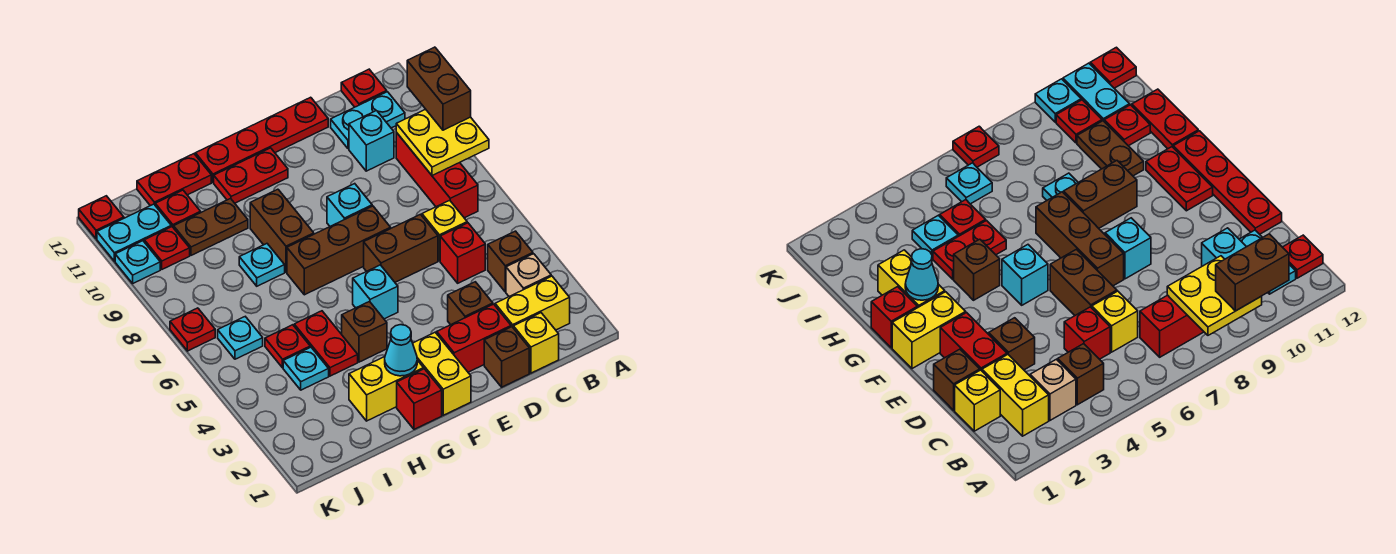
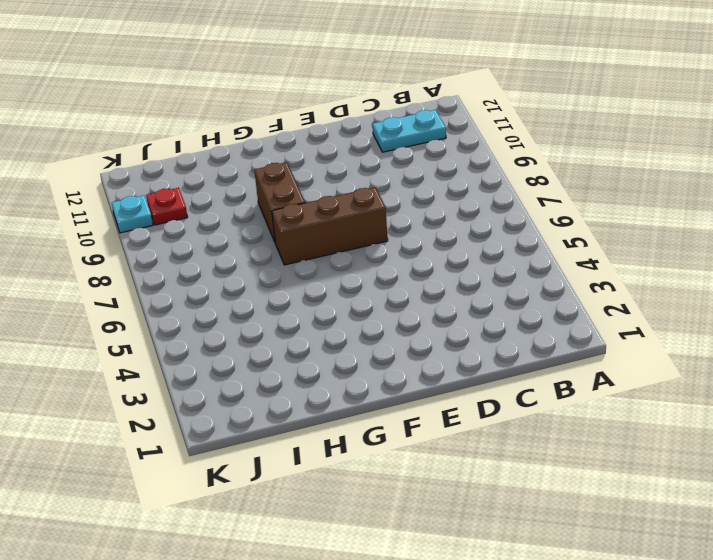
none -> yellow 1x2 brick [495,276,570,330]
none -> tan 1x1 brick [506,254,551,296]
none -> brown 1x1 brick [488,231,533,292]
none -> red 1x3 brick [396,132,478,218]

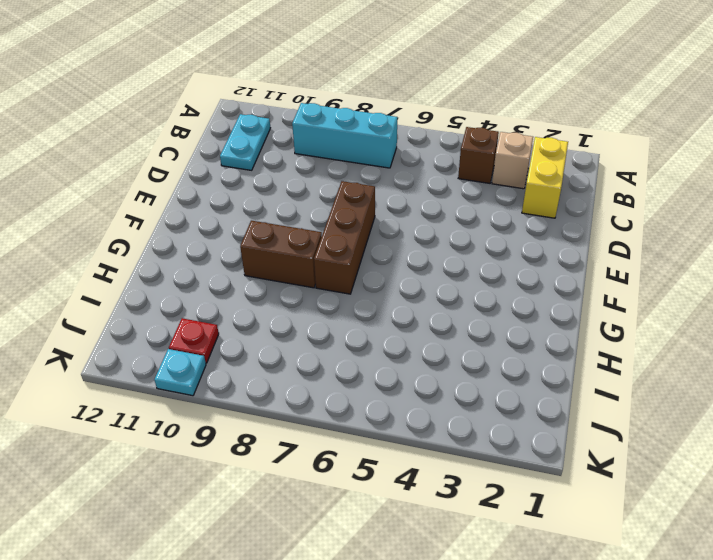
cyan 1x3 brick [292,103,397,168] -> red 1x3 brick [396,132,478,218]
none -> red 1x1 plate [341,69,387,107]
none -> yellow 1x1 brick [513,313,559,373]
none -> red 1x1 brick [440,223,485,283]
none -> yellow 1x1 brick [422,200,467,261]

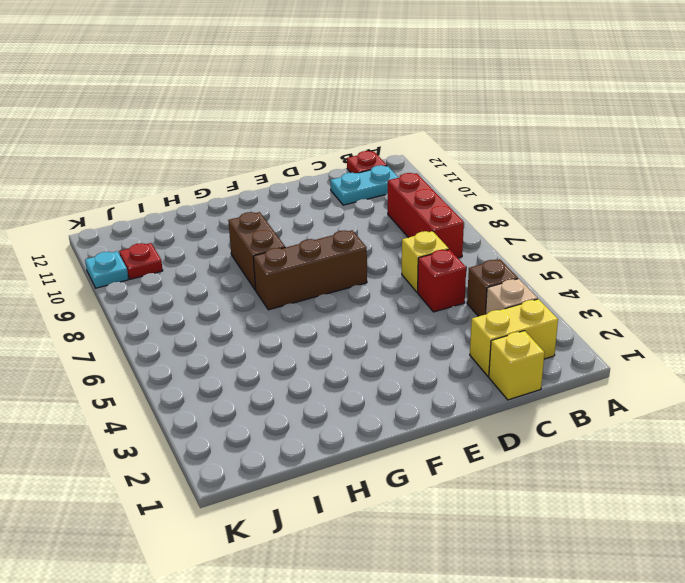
none -> cyan 1x1 brick [349,111,394,171]
none -> brown 1x1 brick [484,327,529,387]
none -> red 1x2 brick [437,304,511,372]
none -> brown 1x1 brick [448,282,493,325]

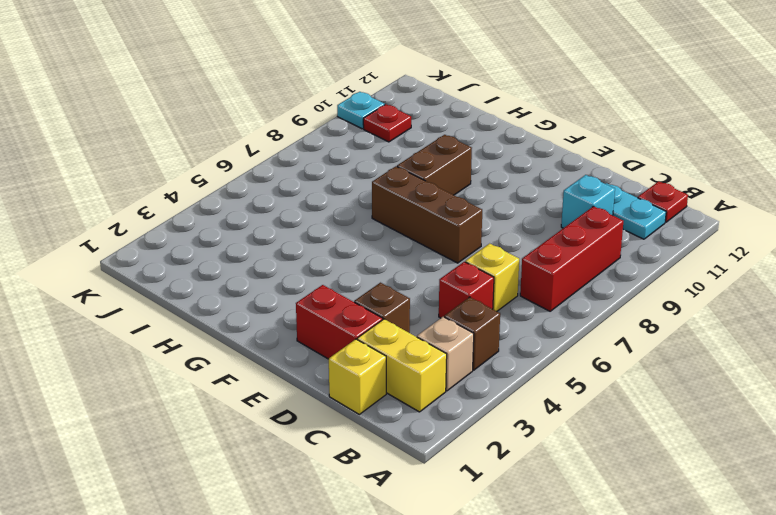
none -> brown 1x1 brick [484,327,529,387]
none -> brown 1x2 brick [364,214,438,282]
none -> red 1x4 plate [195,97,328,182]
none -> cyan 1x1 brick [327,184,372,226]

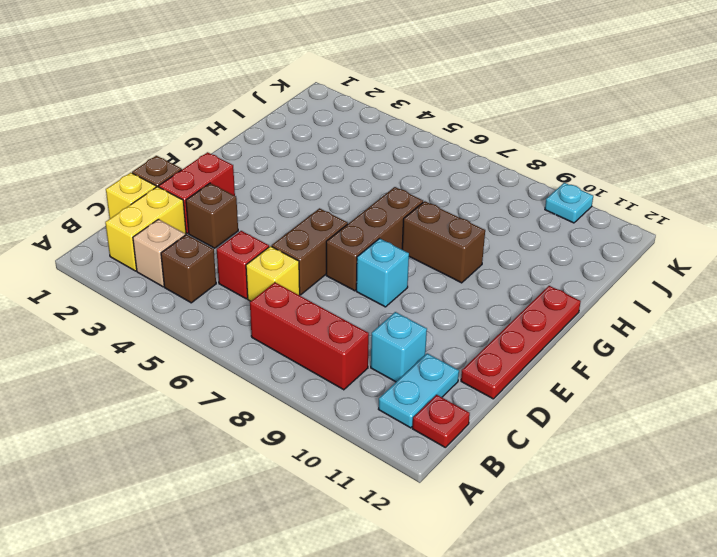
none -> yellow 1x2 brick [413,332,471,415]
none -> cyan 1x1 brick [353,265,398,319]
none -> red 1x2 plate [214,148,288,203]
none -> red 1x1 brick [397,369,442,429]

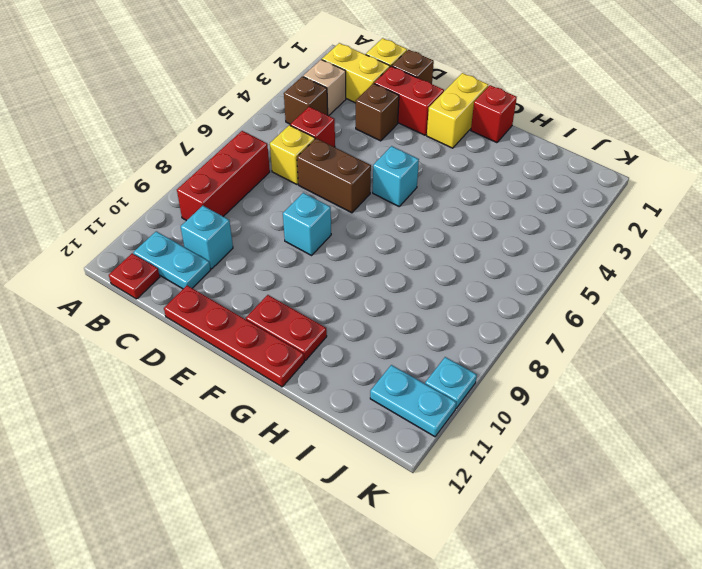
none -> brown 1x3 brick [287,206,391,295]
none -> yellow 1x2 brick [349,357,424,421]
none -> brown 1x1 brick [342,302,387,362]
none -> brown 1x2 brick [250,189,314,272]

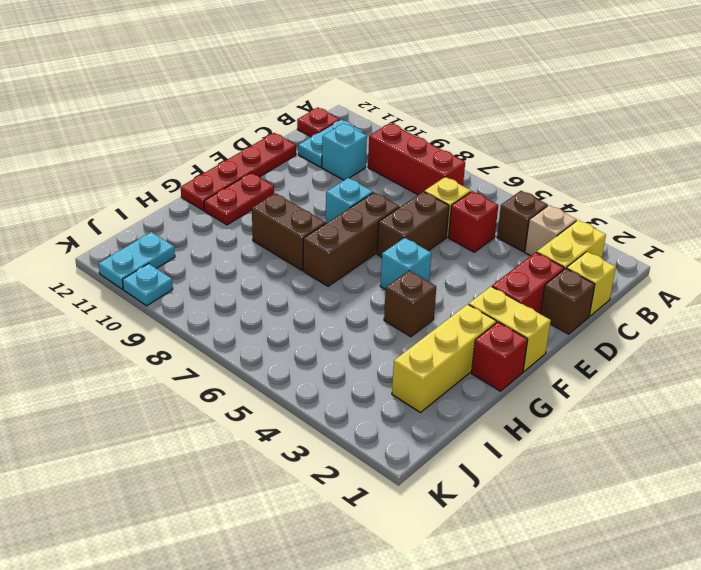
yellow 1x3 brick [392,304,496,413] -> yellow 1x2 brick [349,357,424,421]
none -> brown 1x1 brick [448,282,493,325]
none -> red 1x2 plate [294,311,358,376]
none -> cyan 1x1 plate [239,244,285,286]
none -> brown 1x2 plate [174,199,248,255]

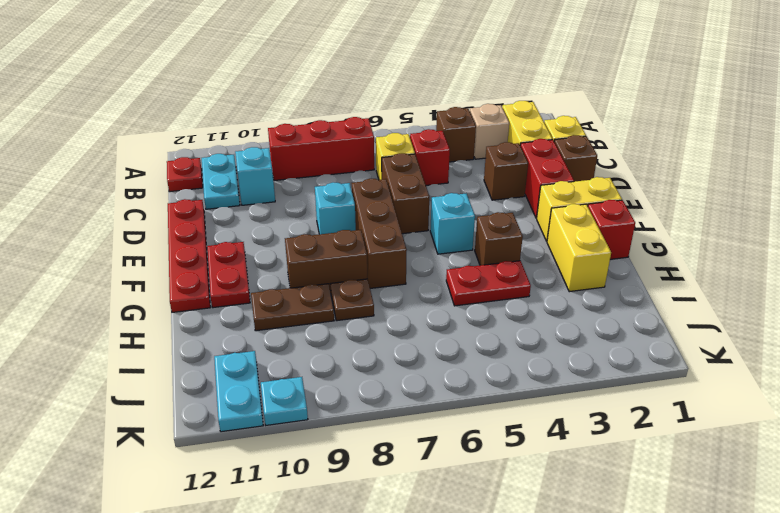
brown 1x1 plate [331,279,374,321] -> cyan 1x1 plate [239,244,285,286]
brown 1x2 plate [251,284,334,331] -> brown 1x2 plate turned to [174,199,248,255]
none -> red 1x2 plate [137,154,211,206]
none -> cyan 1x1 plate [283,347,329,390]
none -> red 1x1 plate [265,325,310,368]
none -> red 1x1 plate [155,190,201,228]

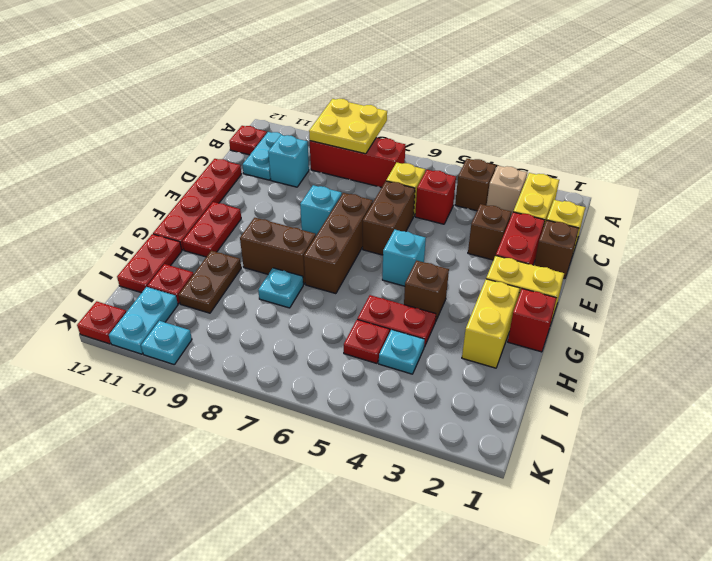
none -> cyan 1x1 plate [218,317,263,359]
none -> red 1x1 plate [144,227,190,269]
none -> red 1x1 plate [170,308,215,351]
none -> cyan 1x1 cone [385,325,417,376]

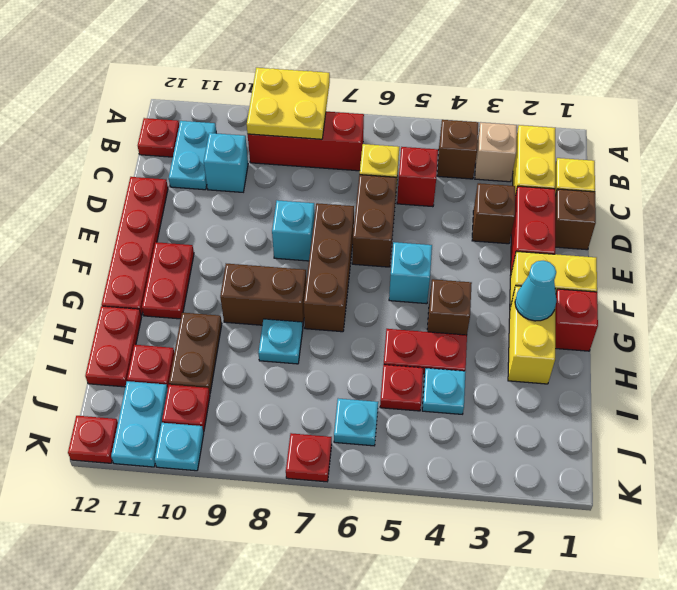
none -> brown 1x2 brick [407,47,471,130]

